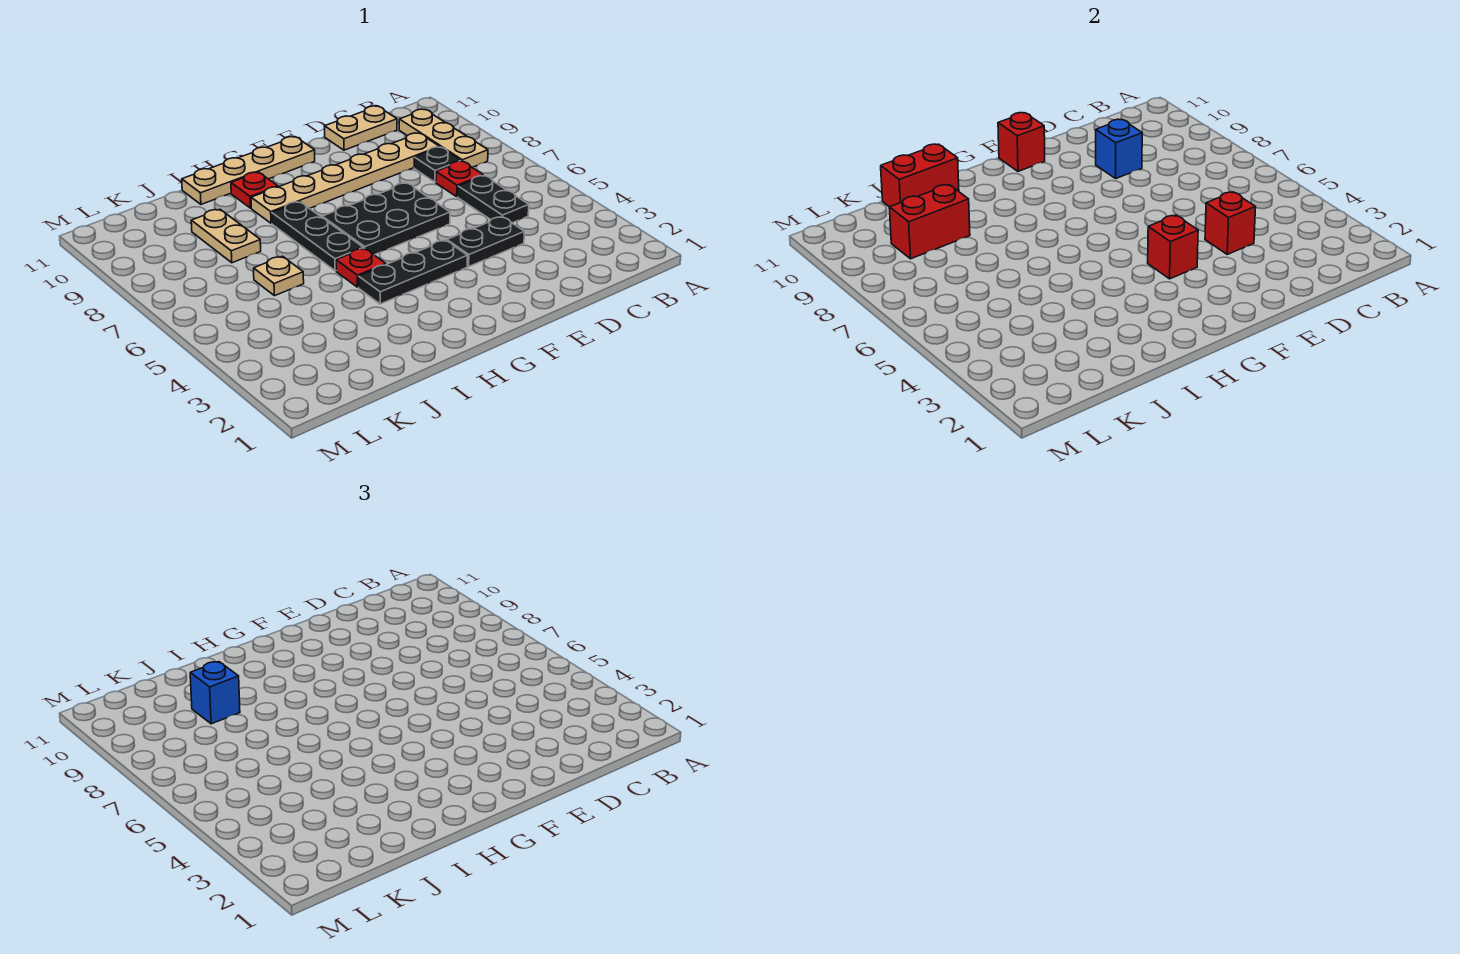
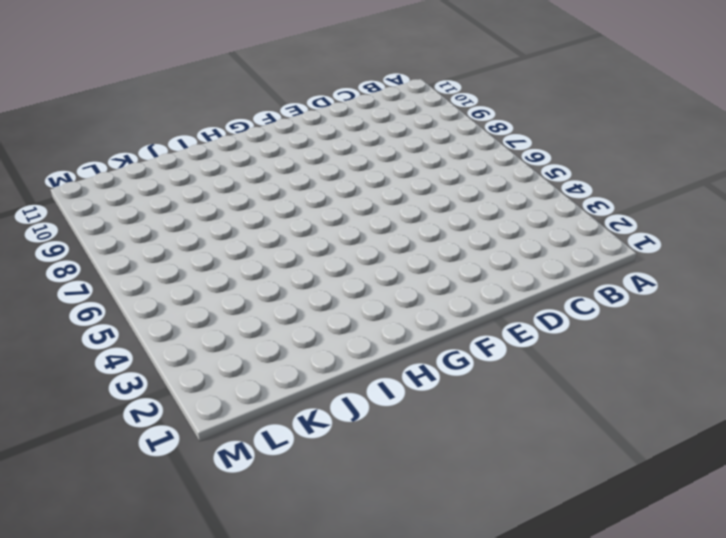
none -> tan 1x3 plate [399,109,488,167]
none -> black 1x2 plate [458,176,529,223]
none -> red 1x1 plate [436,161,483,197]

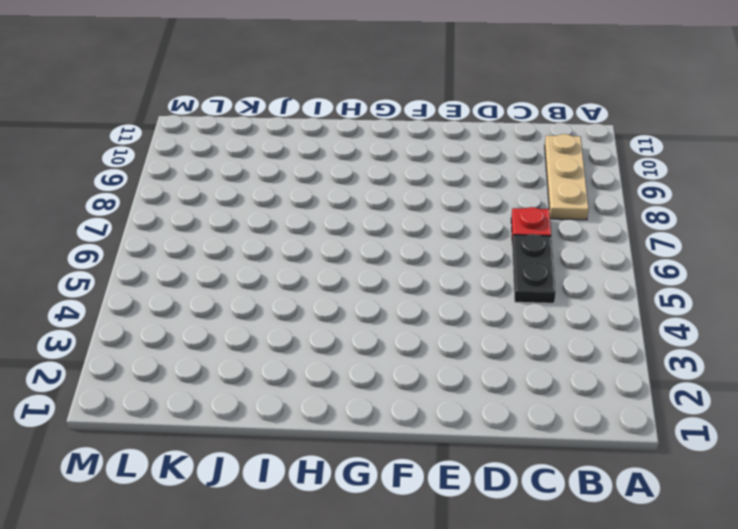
none -> black 1x1 plate [414,147,461,182]
none -> tan 1x6 plate [251,133,439,223]
none -> tan 1x2 plate [325,106,397,150]

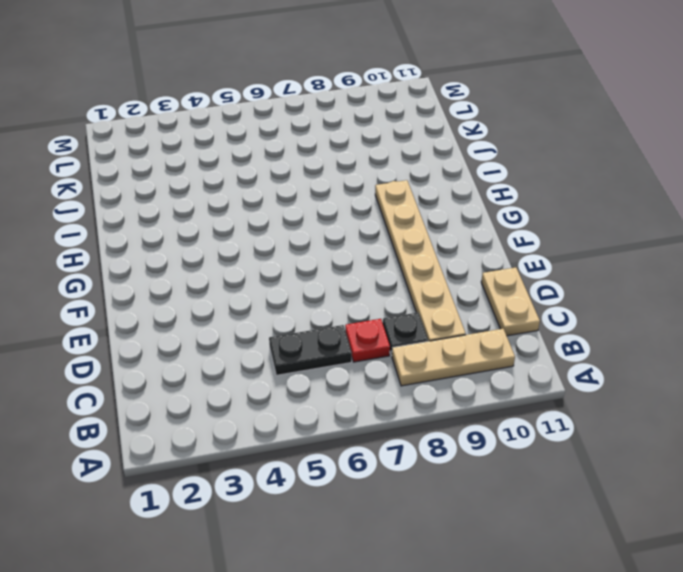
none -> black 1x2 plate [447,217,524,266]
none -> black 2x3 plate [322,183,450,255]
none -> black 1x3 plate [358,240,468,304]

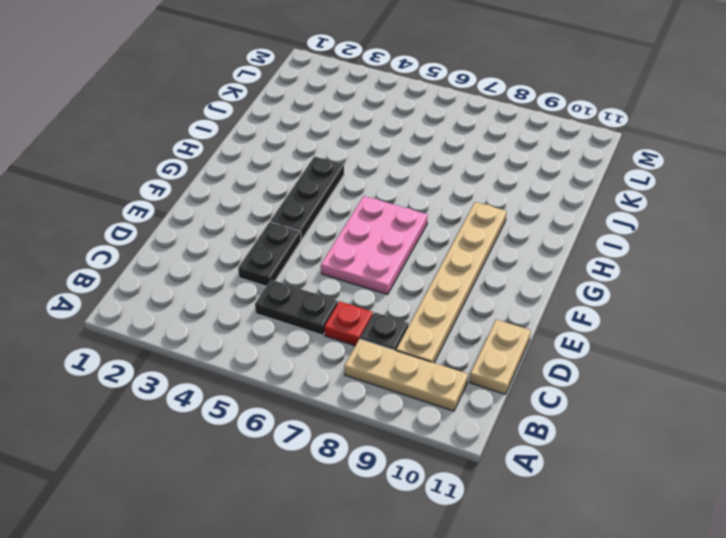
pink 2x3 plate [321,196,428,294] -> black 2x3 plate [322,183,450,255]
none -> tan 1x4 plate [182,137,315,204]
none -> red 1x1 plate [336,248,386,287]
none -> black 1x3 plate [272,202,363,271]

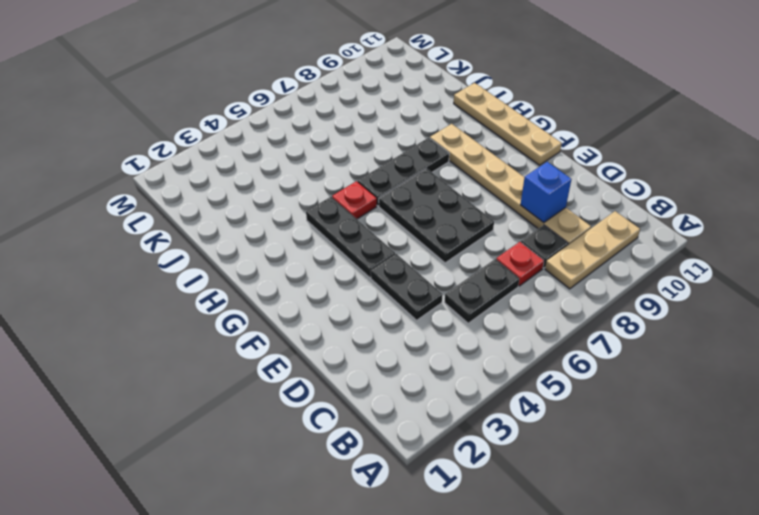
none -> tan 1x2 plate [325,106,397,150]
none -> red 1x1 plate [231,172,278,208]
none -> tan 1x1 plate [254,256,304,296]

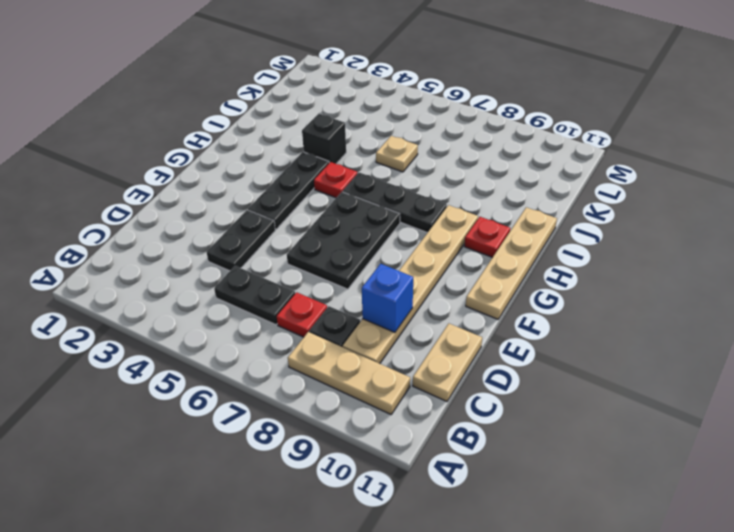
black 1x1 brick [302,114,346,164] -> none
none -> tan 1x2 plate [191,209,261,263]
none -> red 1x1 brick [1205,192,1256,254]
none -> red 1x1 brick [1148,215,1198,279]

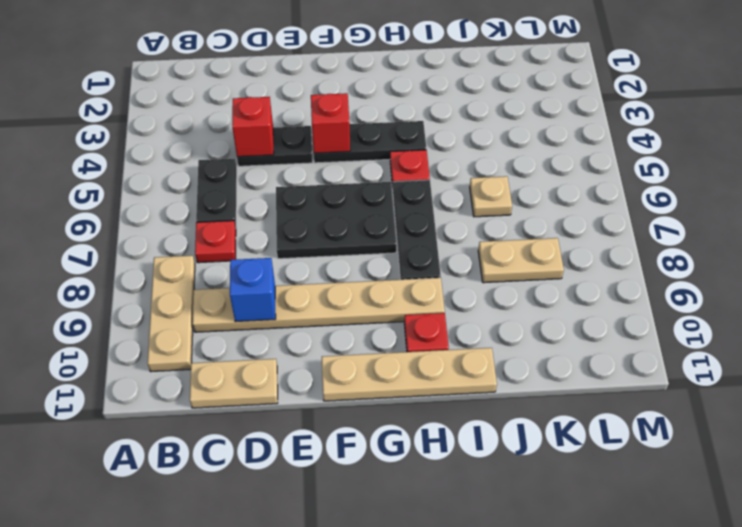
tan 1x2 plate [478,238,564,283] -> tan 1x2 plate turned to [191,209,261,263]
none -> black 1x1 plate [414,147,461,182]
none -> red 1x1 brick [998,113,1045,171]
none -> red 1x2 brick [881,144,959,207]

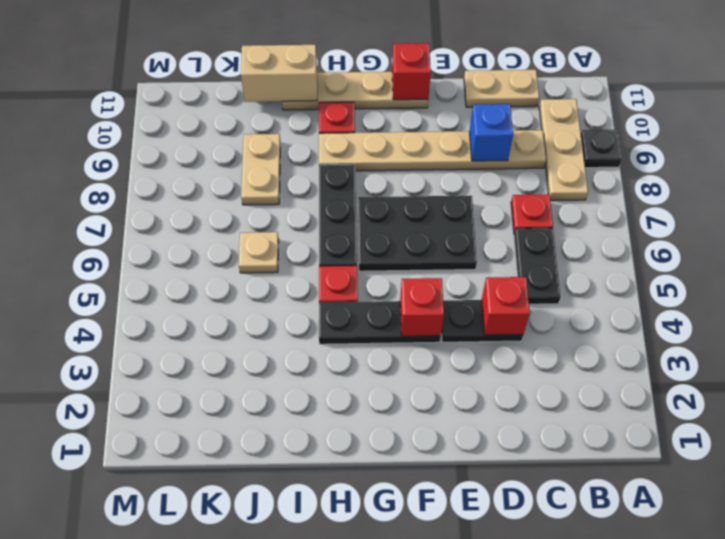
black 1x1 plate [581,129,622,168] -> black 1x1 plate moved to [414,147,461,182]
tan 1x2 brick [241,45,317,102] -> red 1x2 brick [881,144,959,207]
none -> red 1x2 brick [889,185,970,259]
none -> blue 1x1 brick [190,662,240,724]

